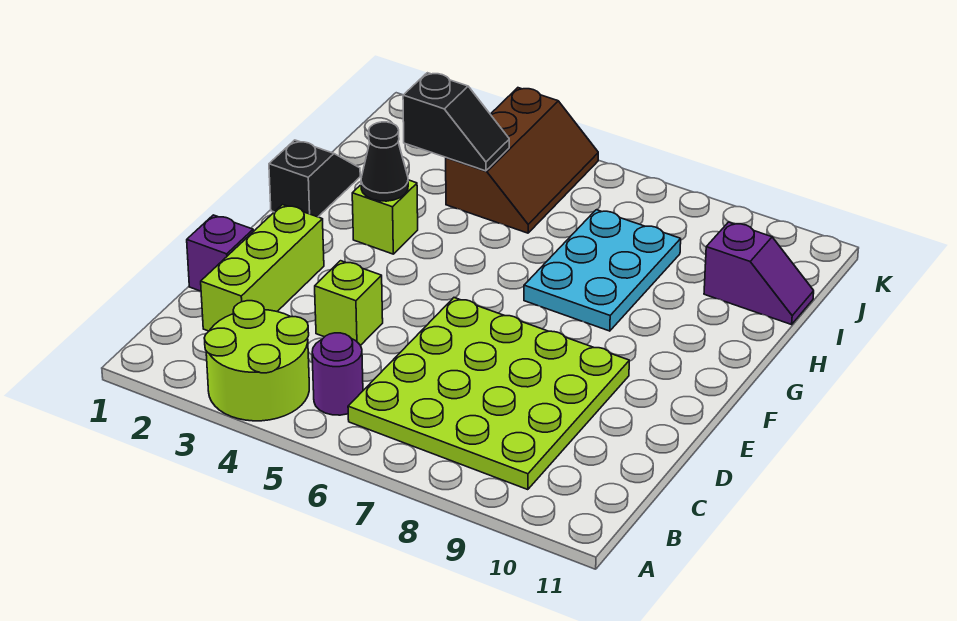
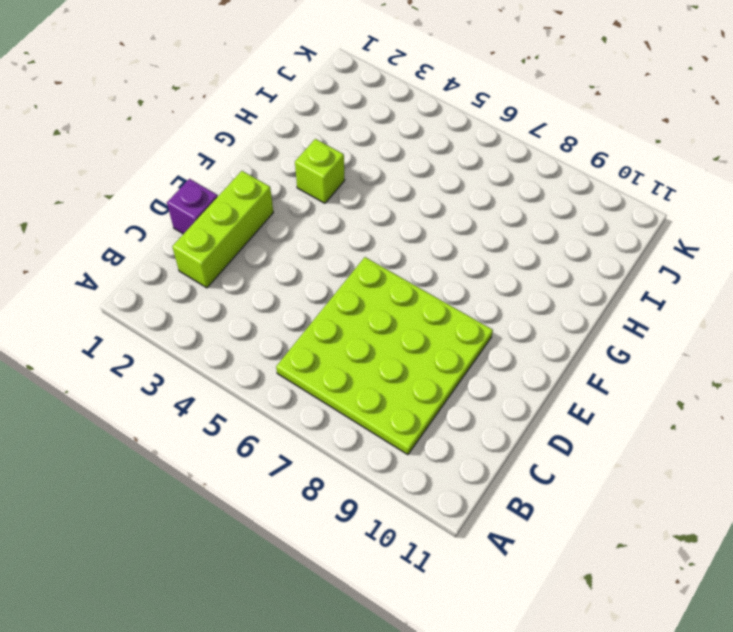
none -> lime 2x2 round brick [204,301,309,421]
none -> purple 1x1 round brick [312,333,363,415]
none -> lime 1x1 brick [315,261,383,345]

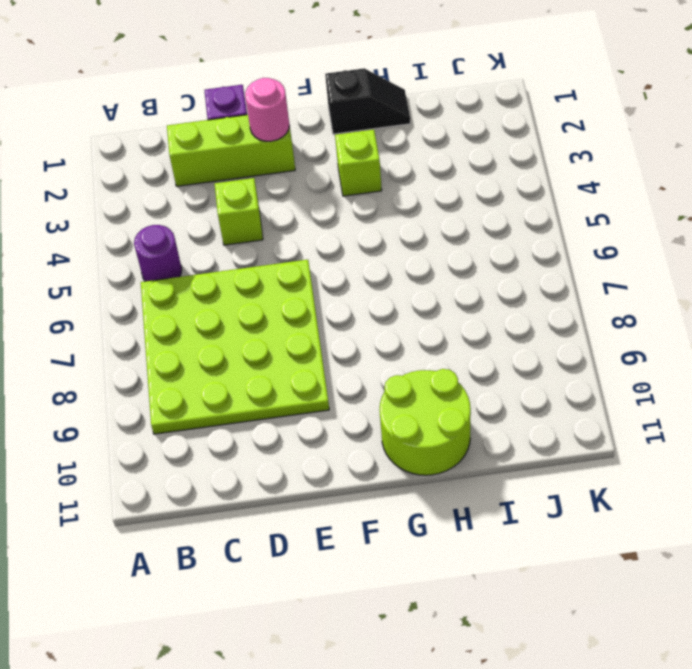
pink 1x1 round brick [245,78,289,141] -> none
lime 2x2 round brick [380,369,471,475] -> lime 2x2 round brick moved to [204,301,309,421]
none -> cyan 2x3 plate [524,210,681,331]
none -> brown 2x3 slope [446,88,598,233]
none -> purple 1x2 slope [704,222,814,325]

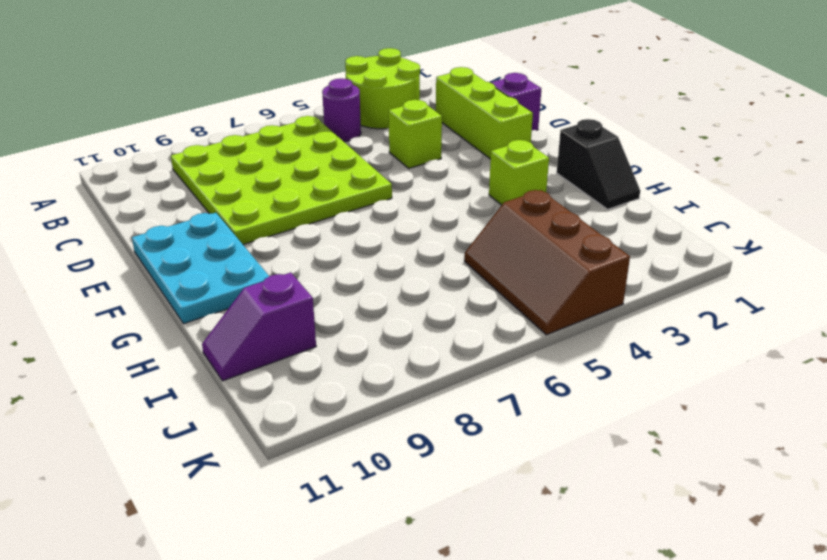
cyan 2x3 plate [132,213,269,324] -> cyan 2x3 plate moved to [524,210,681,331]
none -> black 1x1 cone [361,122,408,201]
none -> black 1x2 slope [403,73,509,171]

